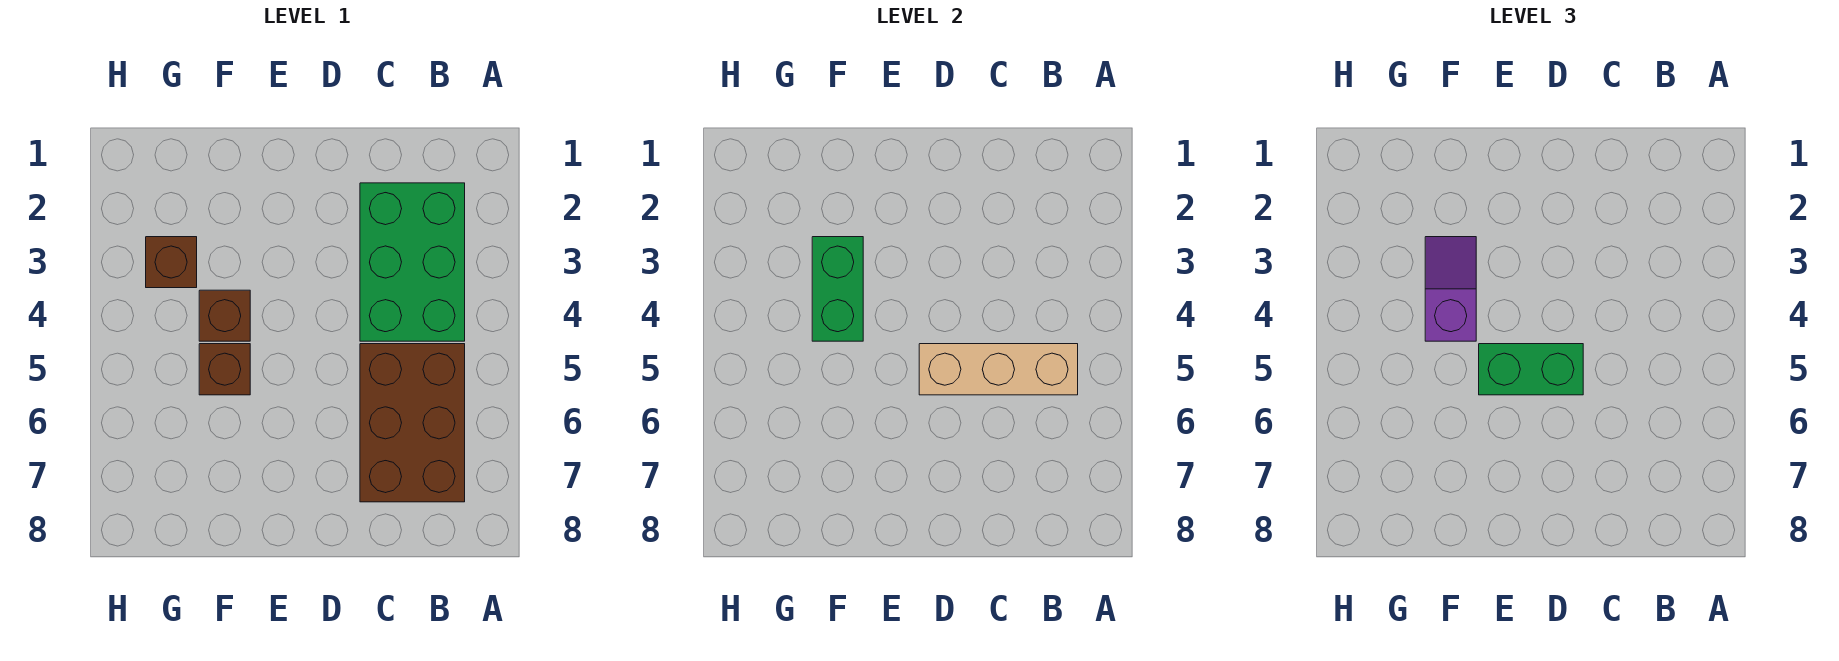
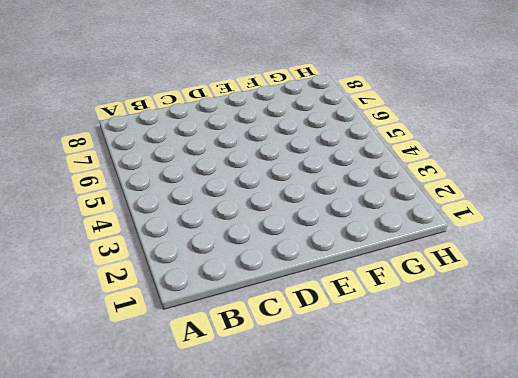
none -> green 2x3 brick [360,183,465,341]
none -> brown 2x3 brick [360,344,465,502]

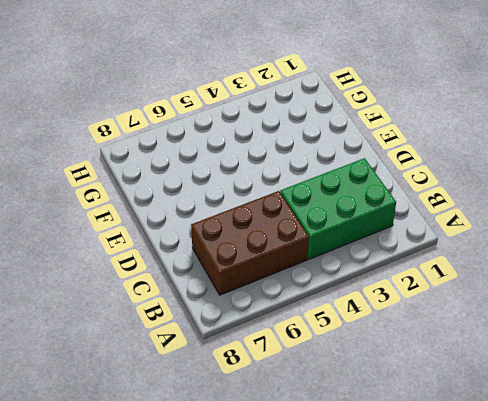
none -> brown 1x1 brick [199,290,250,341]
none -> brown 1x1 brick [199,344,250,395]

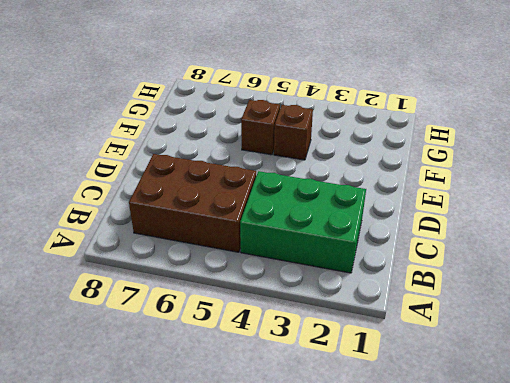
none -> brown 1x1 brick [146,237,197,288]
none -> tan 1x3 brick [919,344,1078,395]

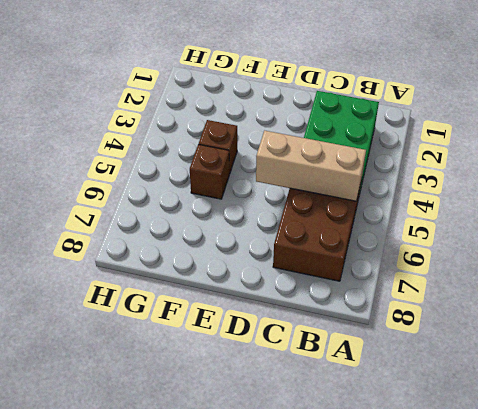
none -> brown 1x1 brick [146,237,197,288]
none -> green 1x2 brick [812,237,863,341]

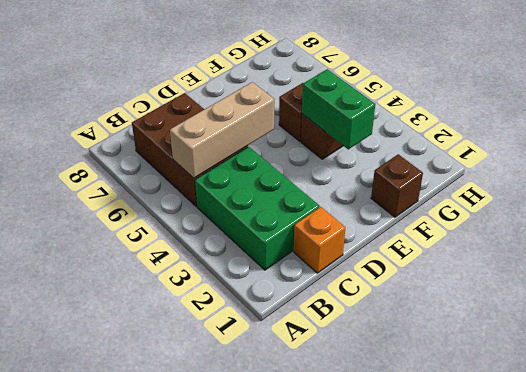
orange 1x1 brick [294,207,345,273] -> none
brown 1x1 brick [371,154,423,217] -> brown 1x1 brick moved to [146,237,197,288]
none -> green 1x2 brick [1479,344,1583,395]
none -> purple 1x2 slope [1425,237,1476,341]

